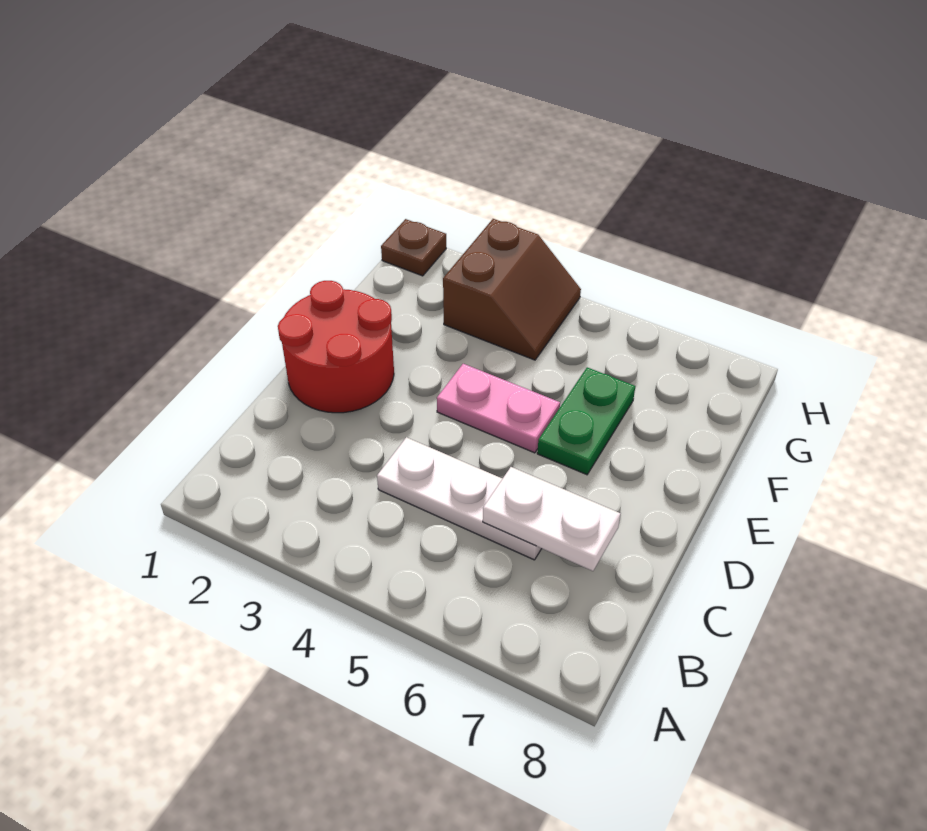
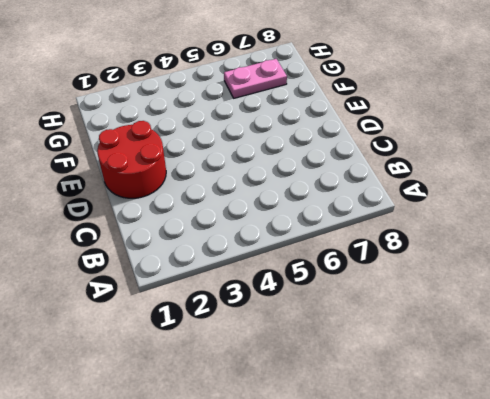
pink 1x2 plate [224,59,287,98] -> pink 1x2 plate moved to [437,364,560,453]
none -> white 1x3 plate [377,437,542,560]
none -> green 1x2 plate [537,367,635,475]

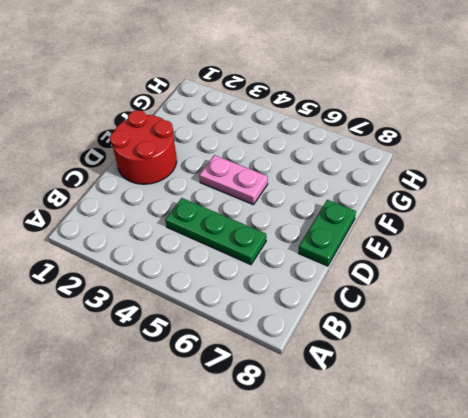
green 1x3 plate [165,198,266,265] -> white 1x3 plate [377,437,542,560]
green 1x2 plate [298,200,356,266] -> green 1x2 plate moved to [537,367,635,475]
none -> brown 2x2 slope [443,219,581,360]
none -> brown 1x1 plate [381,219,446,276]

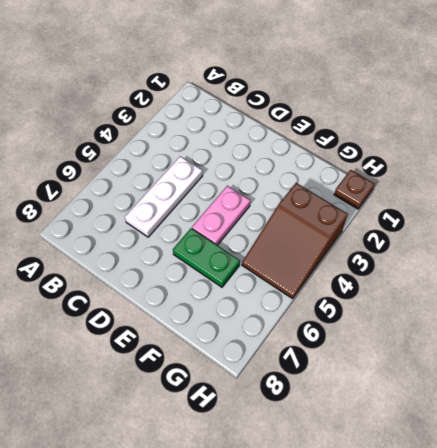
brown 2x3 slope [242,183,348,299] -> brown 2x2 slope [443,219,581,360]
none -> red 2x2 round brick [278,281,394,413]
none -> white 1x2 plate [483,467,620,571]

